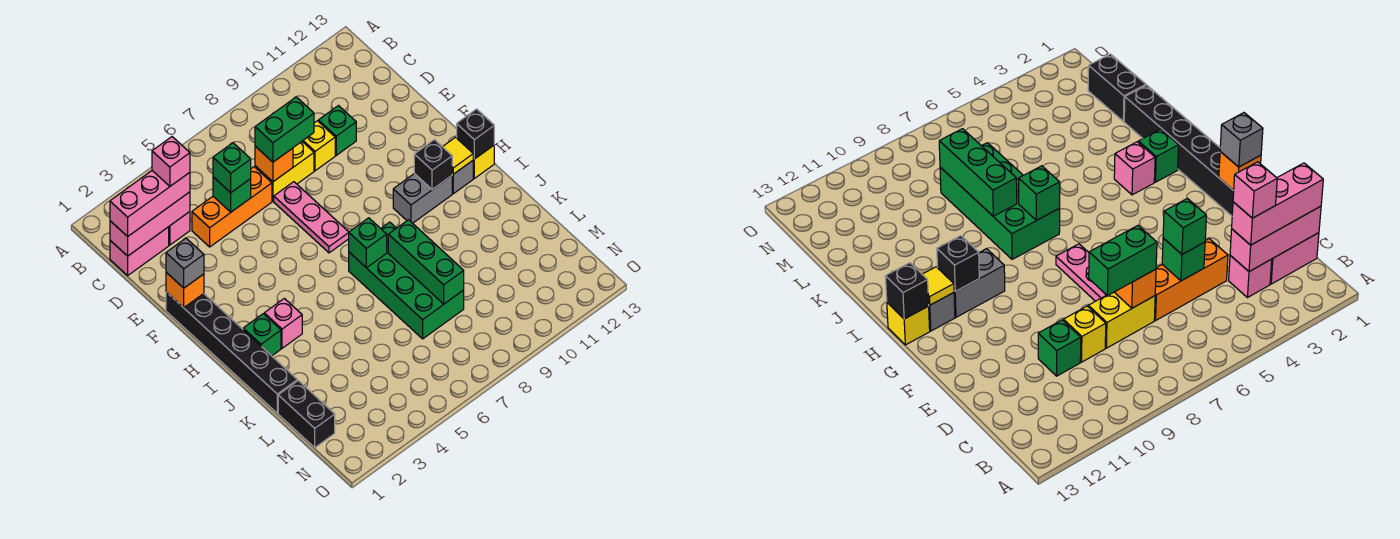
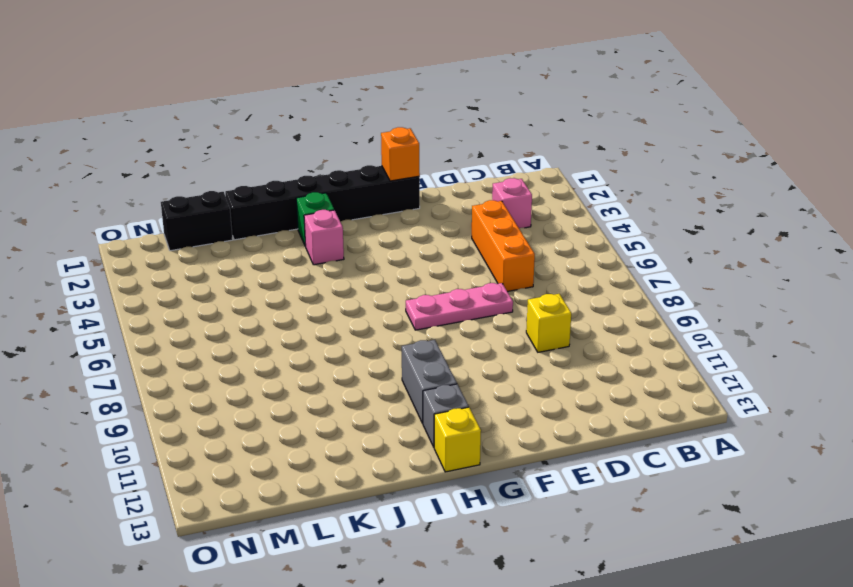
none -> pink 1x2 brick [110,227,169,275]
none -> yellow 1x2 brick [255,142,314,201]
none -> green 1x1 brick [318,106,356,155]

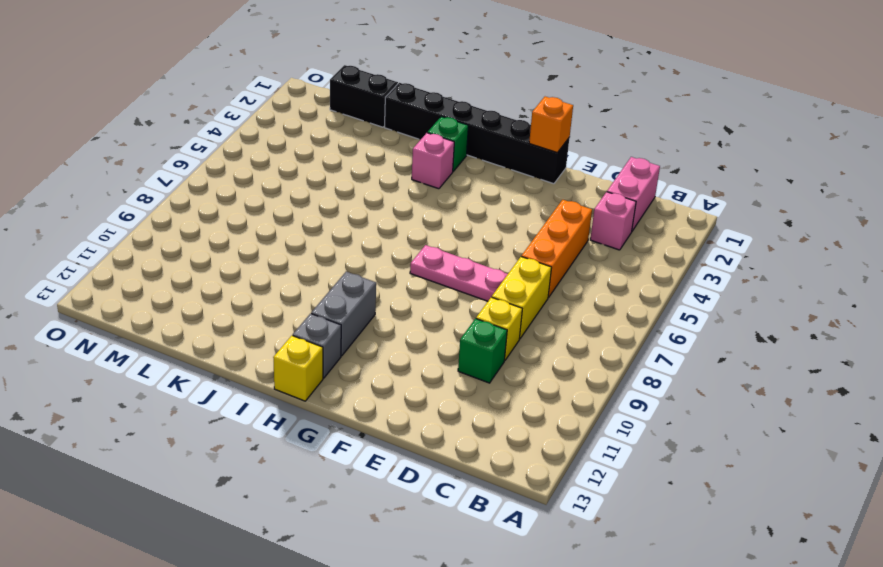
none -> green 2x4 brick [349,222,464,339]
none -> pink 1x3 brick [110,192,190,256]
none -> green 1x1 brick [213,177,251,212]

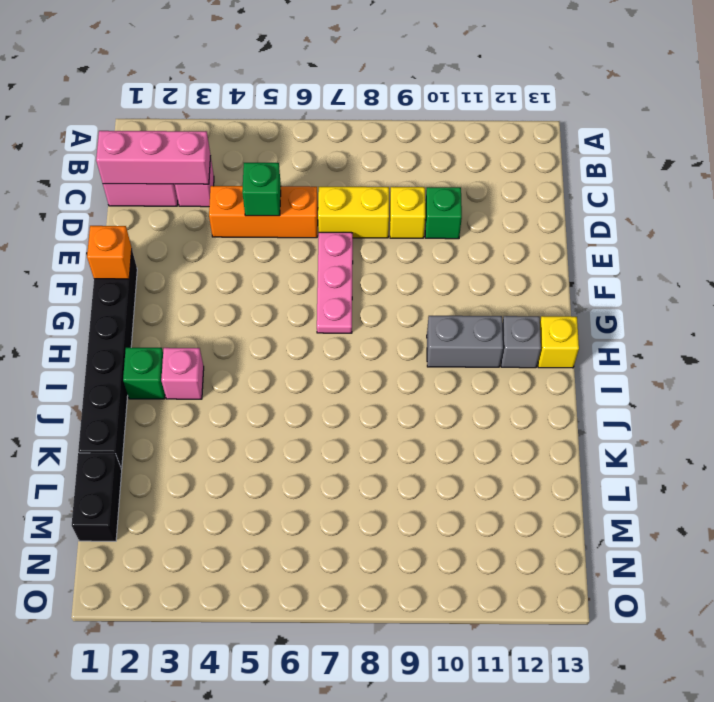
none -> green 2x4 brick [349,222,464,339]
none -> orange 1x1 brick [255,146,293,182]
none -> black 1x1 brick [414,140,452,190]

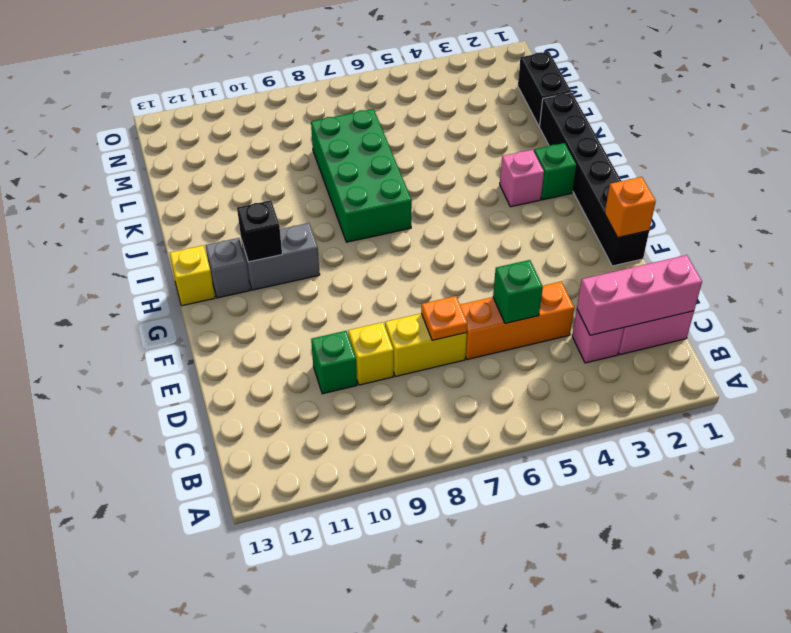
orange 1x1 plate [421,296,468,340] -> orange 1x1 brick [255,146,293,182]
none -> pink 1x3 plate [274,182,349,253]
none -> yellow 1x1 tile [443,137,473,174]
none -> black 1x1 brick [457,109,494,159]

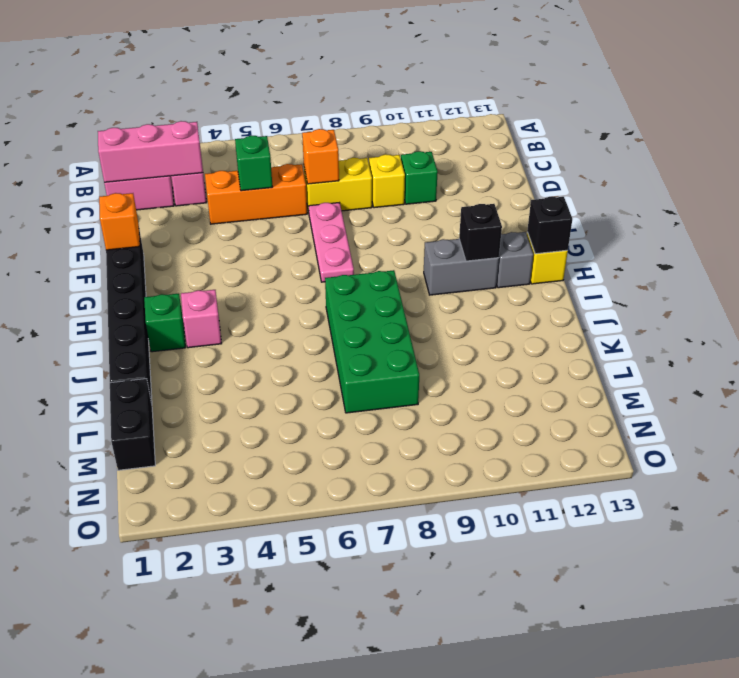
none -> yellow 1x1 tile [443,137,473,174]
none -> green 1x1 brick [349,218,387,268]
none -> green 1x3 brick [388,220,464,304]

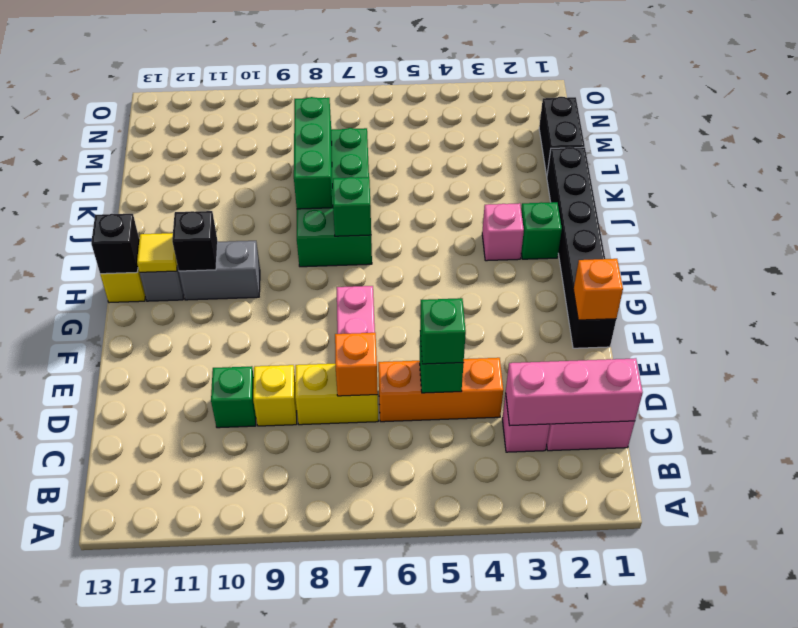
none -> pink 1x3 brick [110,171,190,237]
none -> green 1x2 brick [255,97,314,162]
none -> grey 1x1 brick [166,238,204,288]

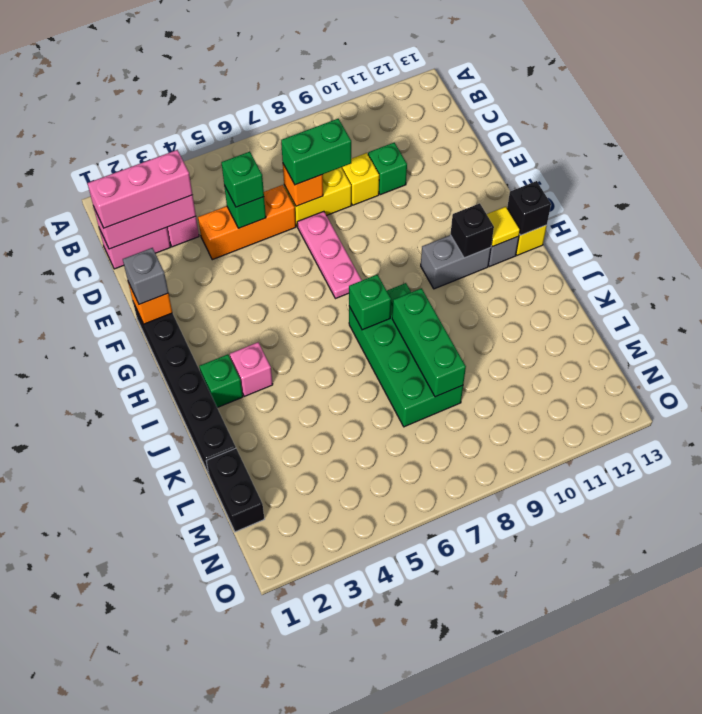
none -> pink 1x1 brick [152,137,190,186]

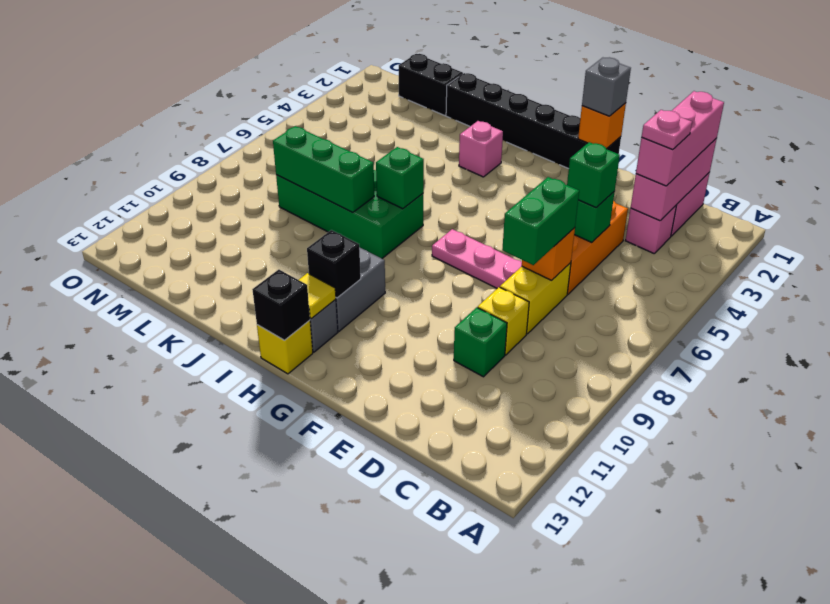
pink 1x1 plate [642,110,692,150] -> pink 1x1 brick [152,137,190,186]
none -> green 1x1 brick [243,314,281,356]

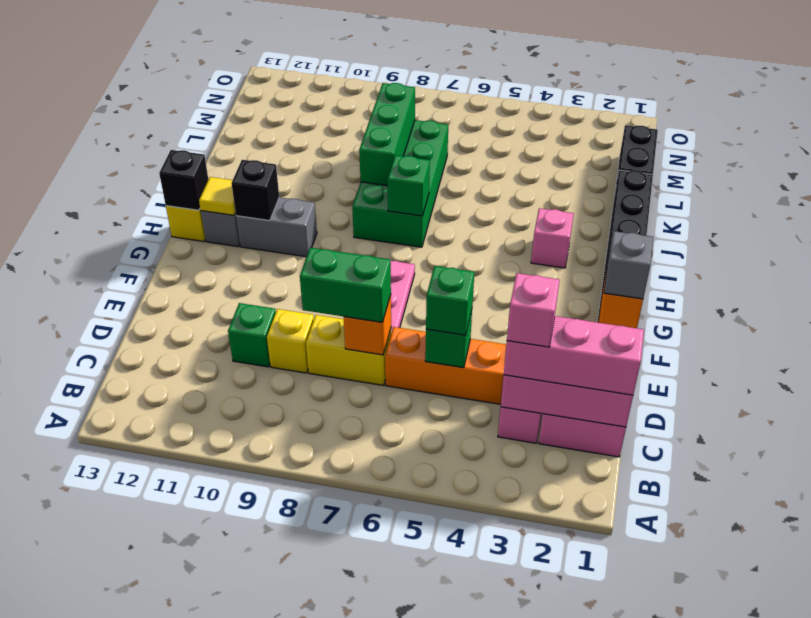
none -> green 1x1 brick [243,314,281,356]

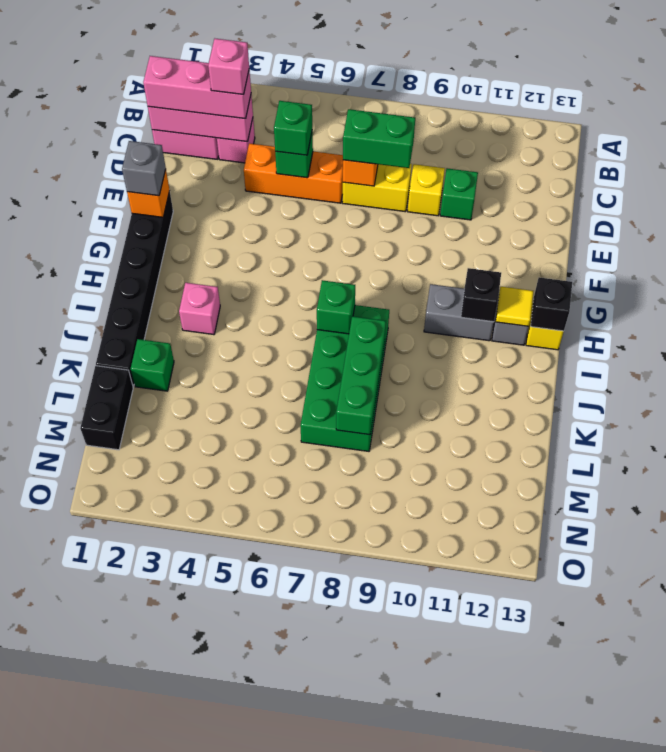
green 1x1 brick [131,339,174,391] -> green 1x1 brick moved to [243,314,281,356]
none -> pink 1x3 plate [274,182,349,253]

